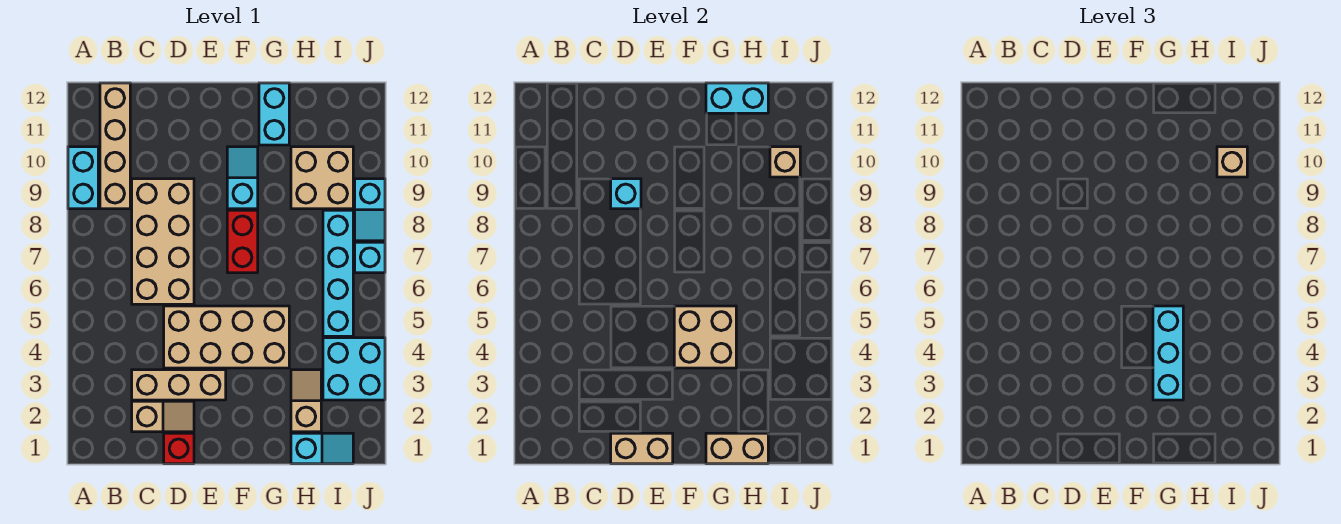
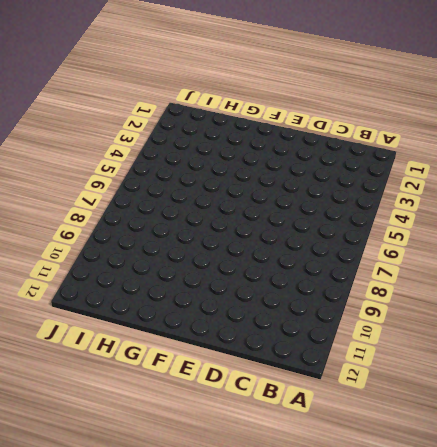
none -> cyan 1x2 brick [68,147,98,209]
none -> tan 1x4 brick [100,83,130,209]
none -> tan 1x2 slope [132,401,194,432]

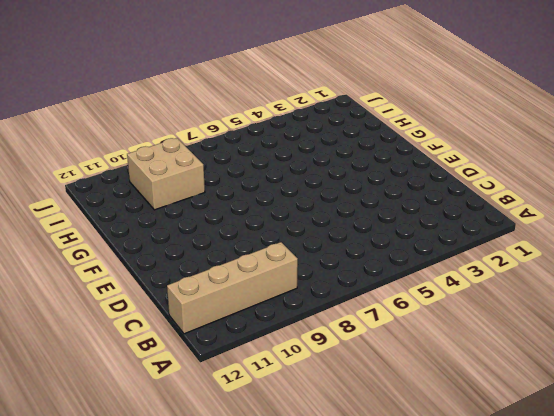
none -> cyan 1x2 brick [68,147,98,209]
none -> tan 1x2 slope [132,401,194,432]
none -> tan 1x3 brick [132,370,226,400]

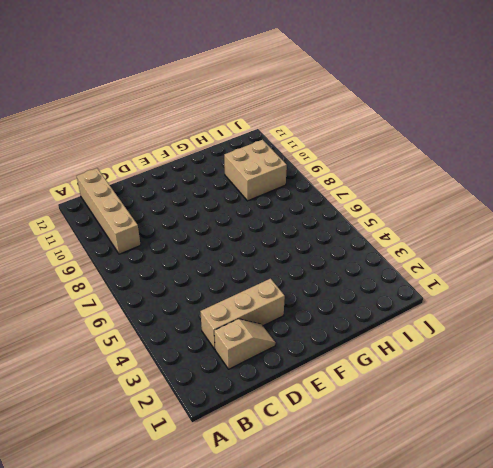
none -> cyan 1x2 brick [68,147,98,209]
none -> tan 2x4 brick [132,179,194,304]
none -> red 1x1 brick [164,433,194,464]

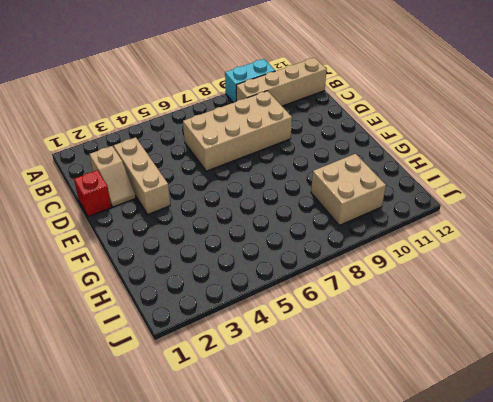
none -> tan 2x4 brick [164,306,289,368]
none -> red 1x2 brick [227,210,258,273]
none -> cyan 1x2 slope [227,147,258,209]

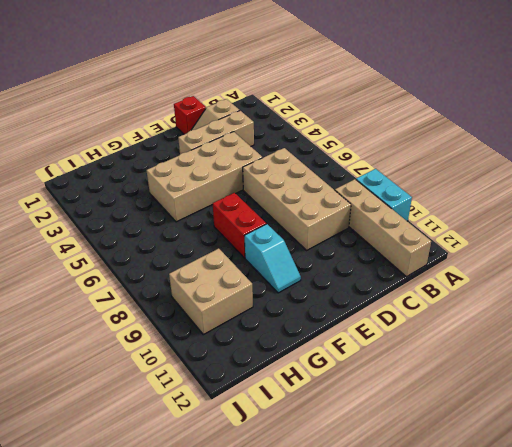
none -> cyan 1x2 brick [259,83,289,145]
none -> cyan 1x2 slope [291,433,353,464]
none -> tan 1x2 slope [291,370,321,432]

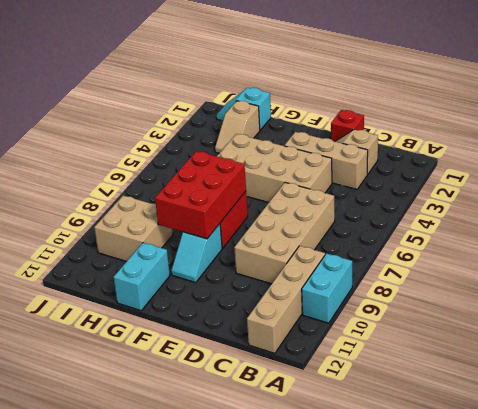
red 2x3 brick [155,151,246,239] -> none
none -> cyan 2x2 brick [323,338,385,400]
none -> cyan 1x4 brick [323,210,353,336]
none -> cyan 1x1 brick [355,242,385,273]

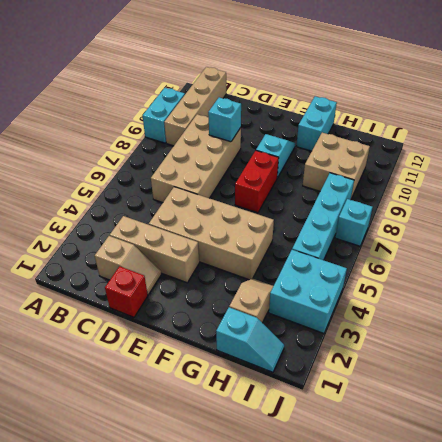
none -> cyan 1x2 slope [355,179,385,241]
none -> tan 1x2 brick [611,433,673,464]
none -> tan 2x2 brick [674,306,736,368]

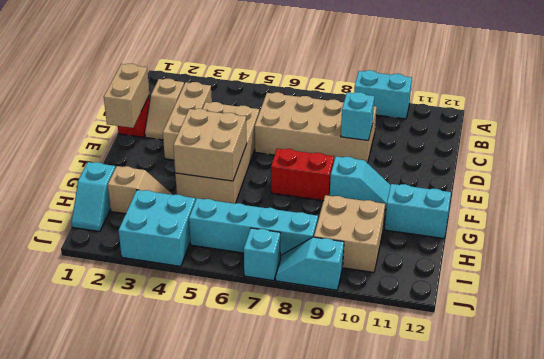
none -> tan 1x4 brick [100,83,130,209]
none -> tan 1x2 brick [706,433,768,464]
none -> cyan 1x2 brick [706,83,768,113]

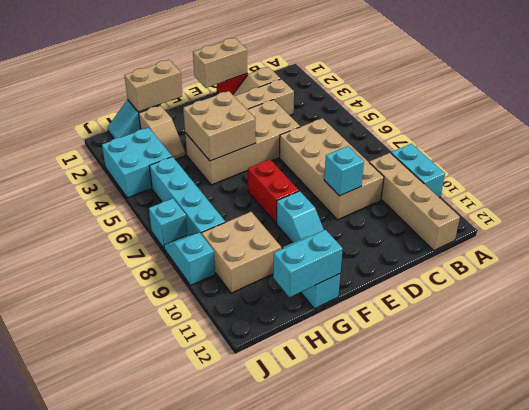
none -> tan 1x1 brick [770,147,800,177]
none -> cyan 1x3 brick [1153,306,1183,400]
none -> tan 1x1 brick [1217,147,1247,177]

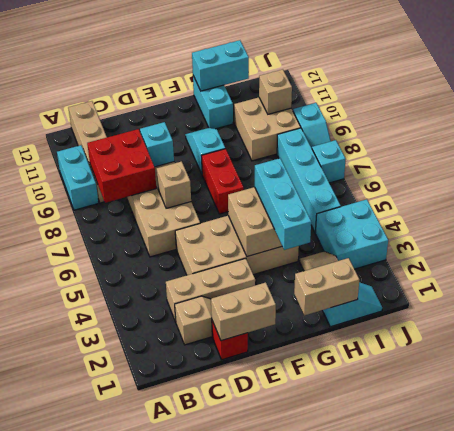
red 2x2 brick [87,129,156,203] -> none
tan 1x1 brick [157,161,191,208] -> tan 1x1 brick moved to [1217,147,1247,177]

